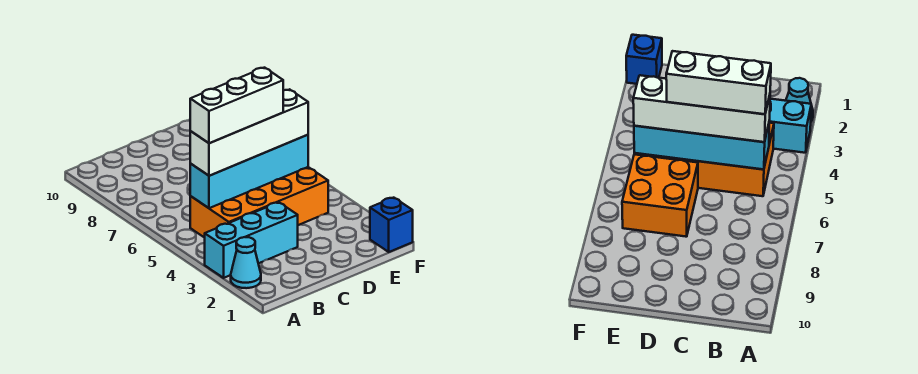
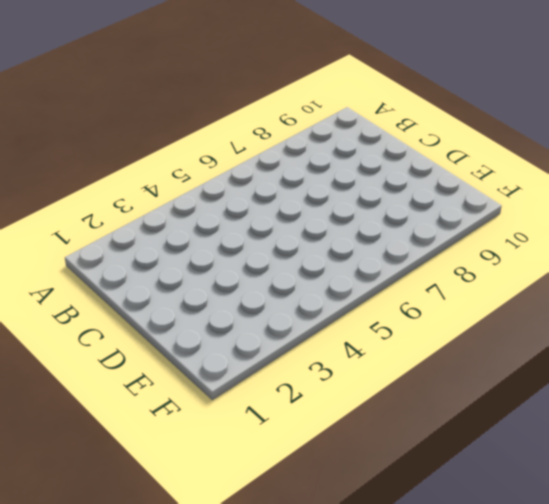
none -> cyan 1x1 cone [231,237,261,288]
none -> cyan 1x3 brick [205,202,298,278]

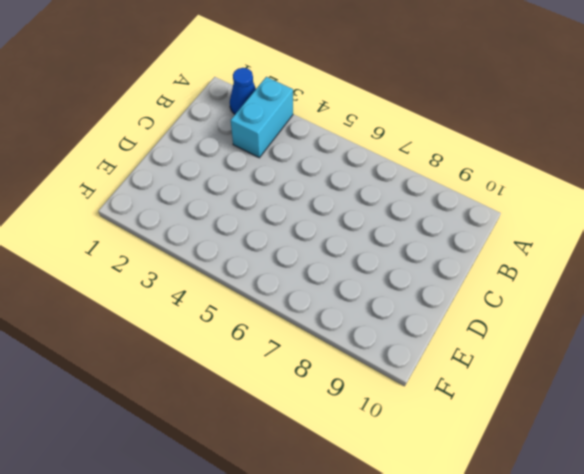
blue 1x1 cone [230,68,256,114] -> cyan 1x1 cone [231,237,261,288]
cyan 1x2 brick [231,77,293,158] -> cyan 1x3 brick [205,202,298,278]
none -> orange 2x4 brick [190,167,328,238]
none -> orange 2x2 brick [622,154,698,237]

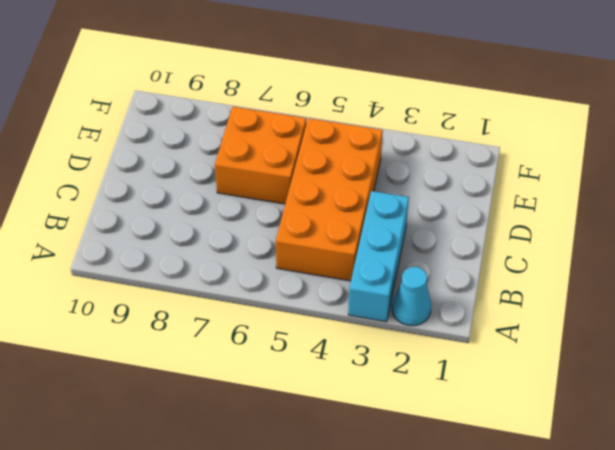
none -> blue 1x1 brick [370,198,413,252]
none -> cyan 1x4 brick [190,135,308,208]

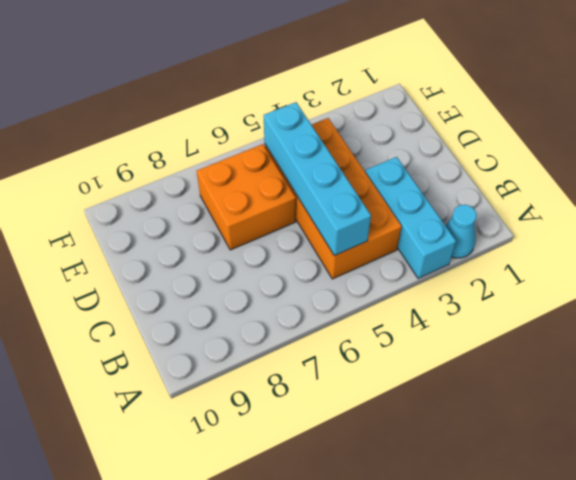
none -> blue 1x1 brick [370,198,413,252]
none -> white 1x4 brick [190,89,308,176]

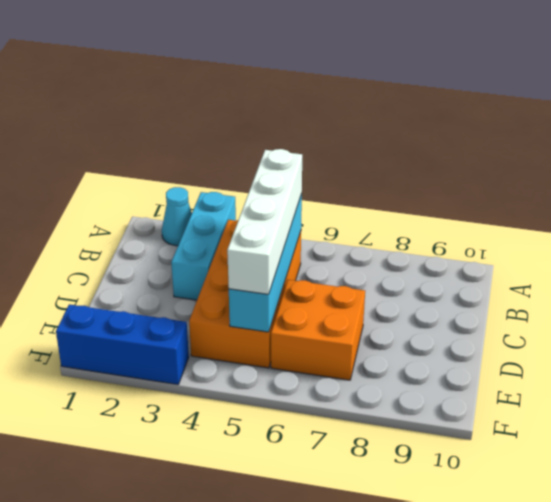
blue 1x3 brick [56,304,189,385] -> blue 1x1 brick [370,198,413,252]
none -> white 1x3 brick [190,68,283,143]

